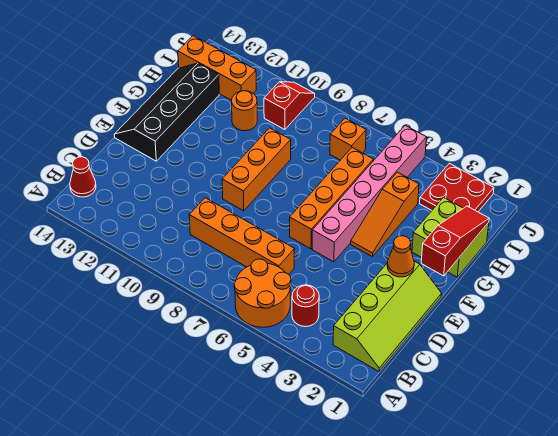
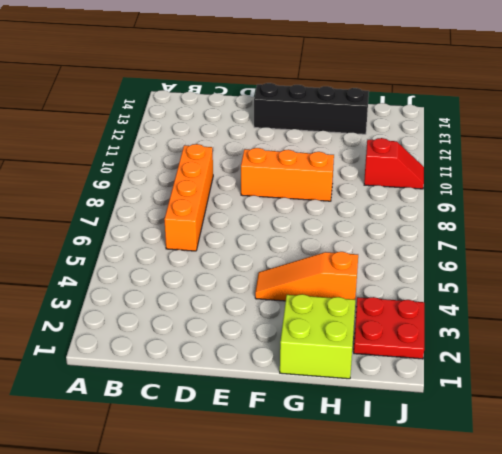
none -> orange 2x2 round brick [234,259,291,327]
none -> lime 2x4 slope [333,261,442,371]
none -> red 1x1 round brick [292,285,319,327]

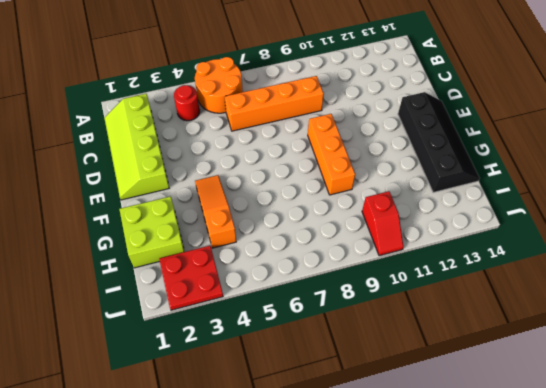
none -> red 1x1 cone [70,157,96,197]
none -> pink 1x6 brick [312,125,427,262]
none -> orange 1x4 brick [290,148,373,249]

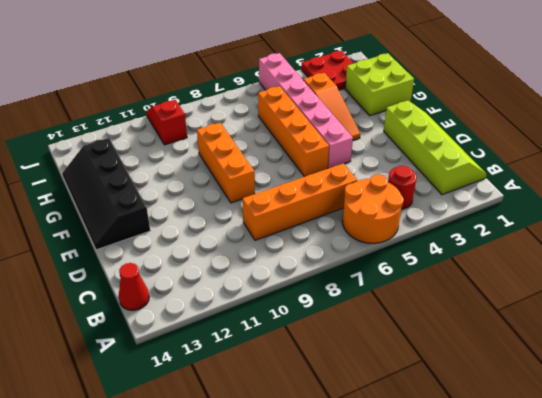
none -> orange 1x1 round brick [232,91,257,131]
none -> orange 1x1 brick [330,118,366,160]
none -> orange 1x3 brick [178,36,256,100]

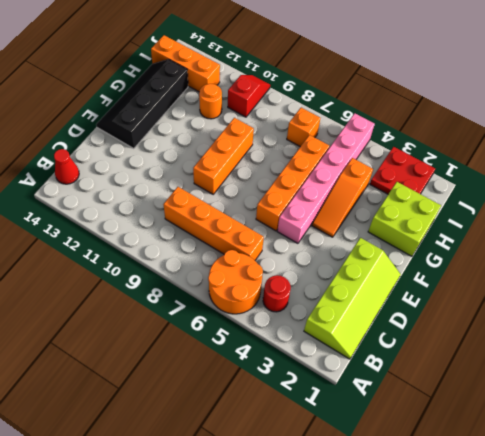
none -> orange 1x1 cone [387,236,414,277]
none -> red 1x3 slope [421,206,489,276]

